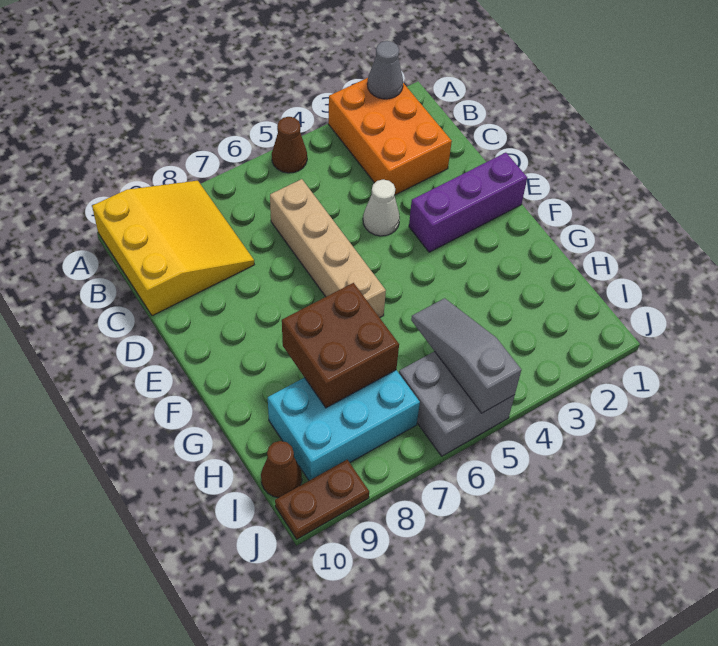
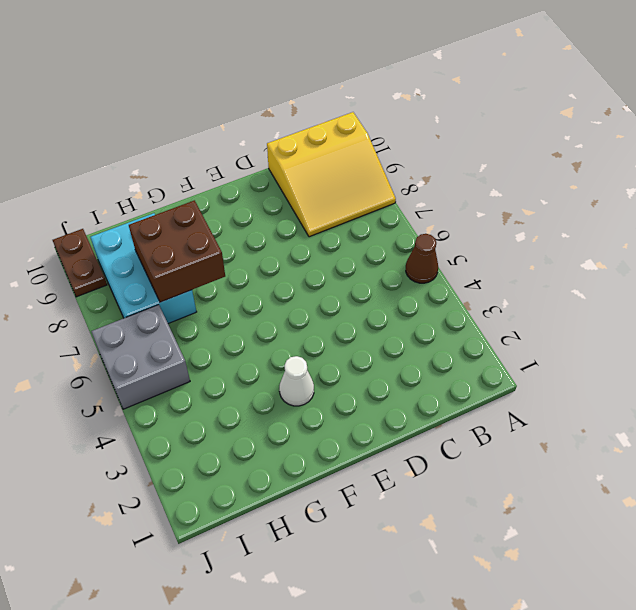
white 1x1 cone [279,356,314,406] -> white 1x1 cone moved to [363,180,400,236]
none -> orange 2x3 brick [328,78,452,195]
none -> tan 1x4 brick [270,179,386,318]
none -> purple 1x3 brick [409,153,527,252]

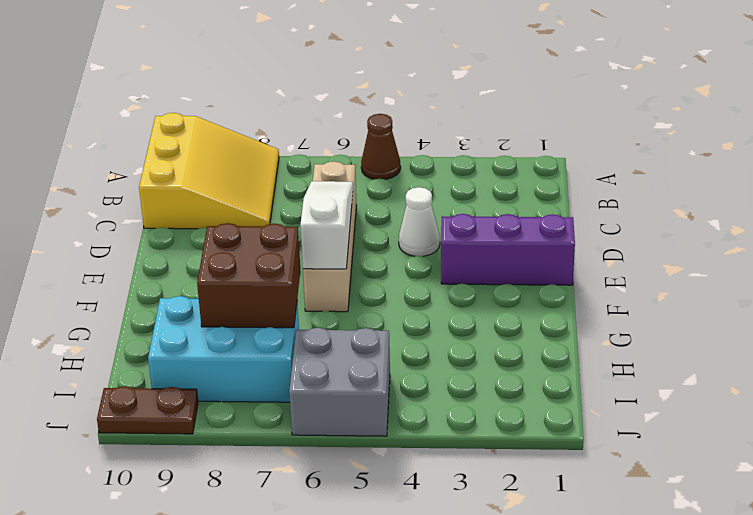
white 1x3 slope [300,181,353,269] -> none
none -> orange 2x3 brick [328,78,452,195]
none -> brown 1x1 cone [261,441,302,498]
none -> grey 1x1 cone [367,41,403,99]

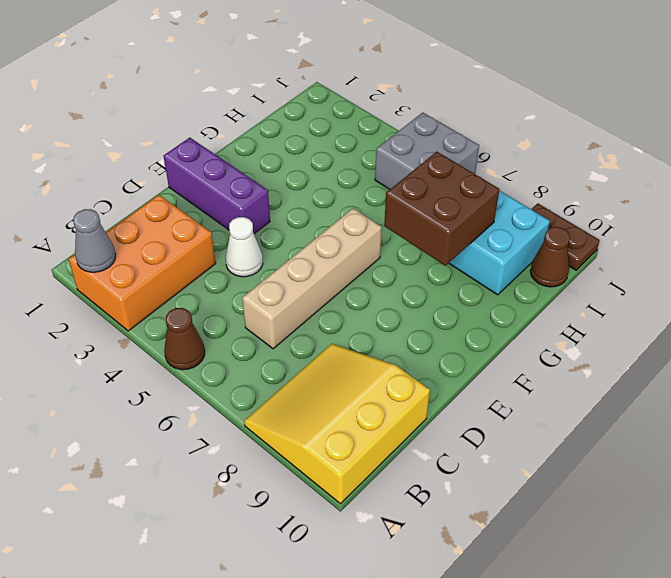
none -> grey 1x3 slope [411,298,521,413]

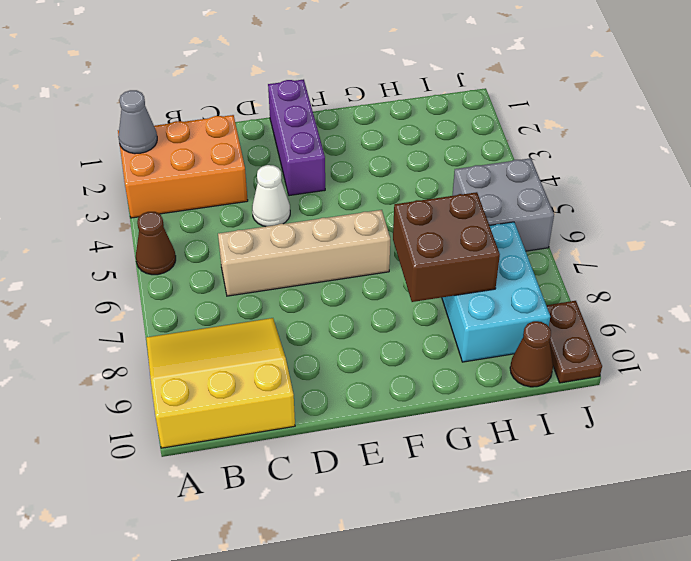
none -> grey 1x3 slope [411,298,521,413]

